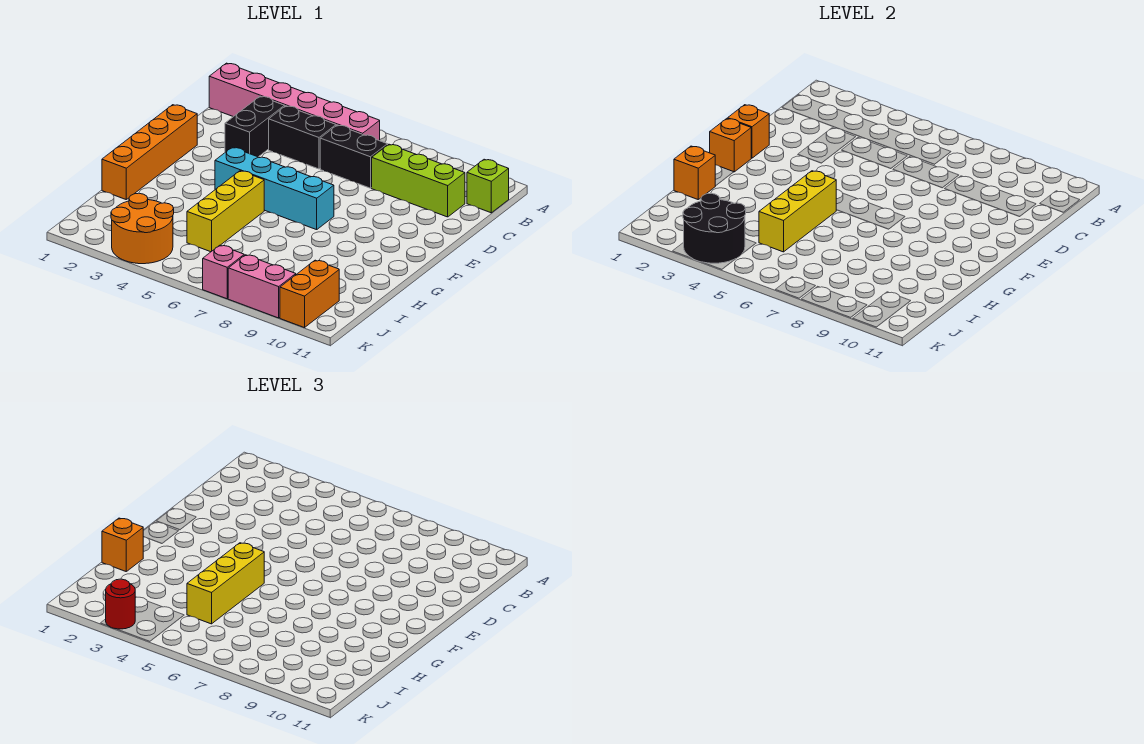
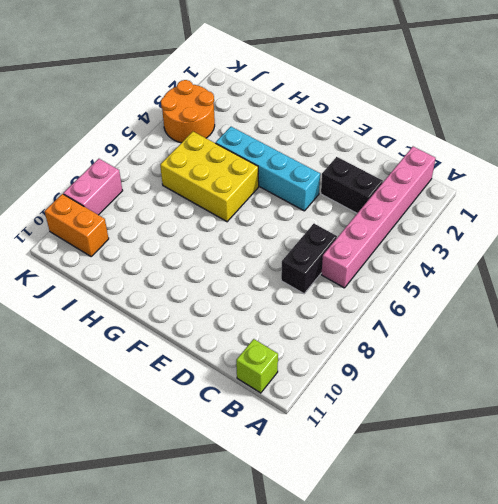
cyan 1x4 brick [216,127,320,211] -> cyan 1x4 brick turned to [215,147,334,230]
yellow 2x3 brick [160,132,259,222] -> yellow 1x3 brick [187,171,264,252]
none -> black 1x2 brick [269,106,336,169]
none -> lime 1x3 brick [372,144,465,217]
none -> orange 1x4 brick [102,105,197,199]

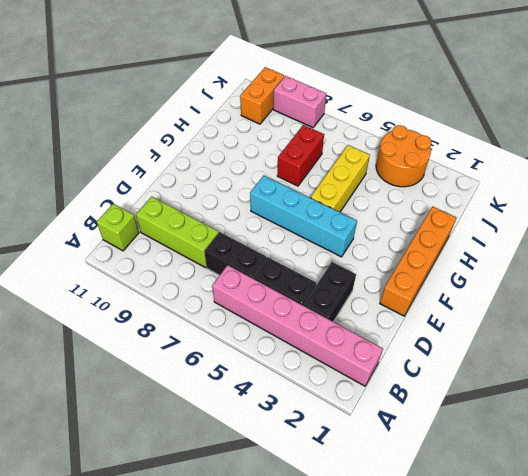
red 1x2 brick [277,125,324,186] -> none
none -> pink 1x1 brick [203,245,244,299]
none -> orange 1x1 brick [728,105,769,158]
none -> orange 1x1 brick [710,119,751,172]

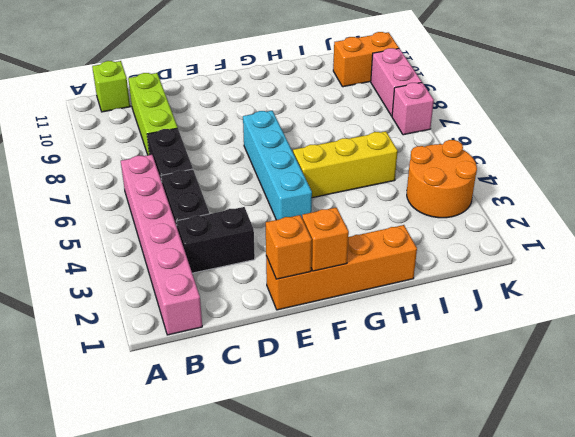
none -> yellow 1x3 brick [759,171,836,252]
none -> orange 1x1 brick [674,146,715,199]
none -> black 2x2 round brick [683,193,746,263]

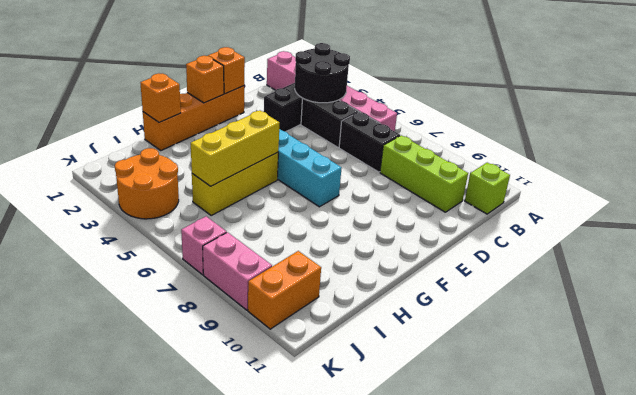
black 2x2 round brick [295,43,350,103] -> black 2x2 round brick moved to [683,193,746,263]
none -> yellow 1x3 brick [187,543,264,624]
none -> orange 1x1 brick [102,518,143,571]
none -> red 1x1 round brick [106,579,135,629]

